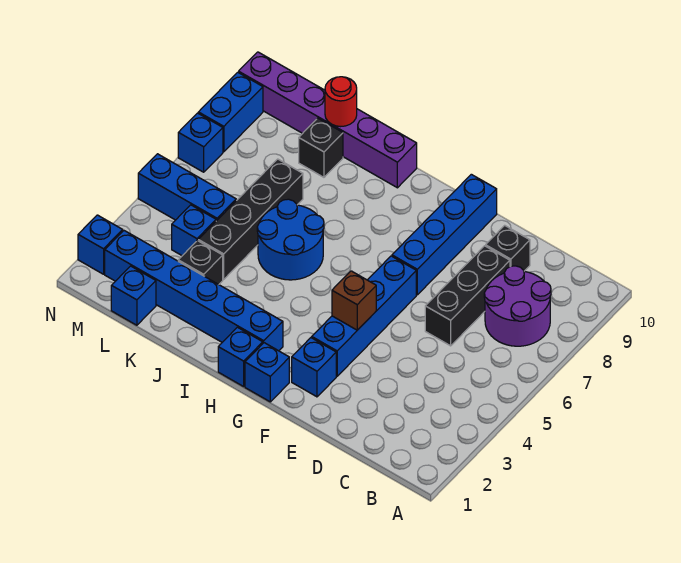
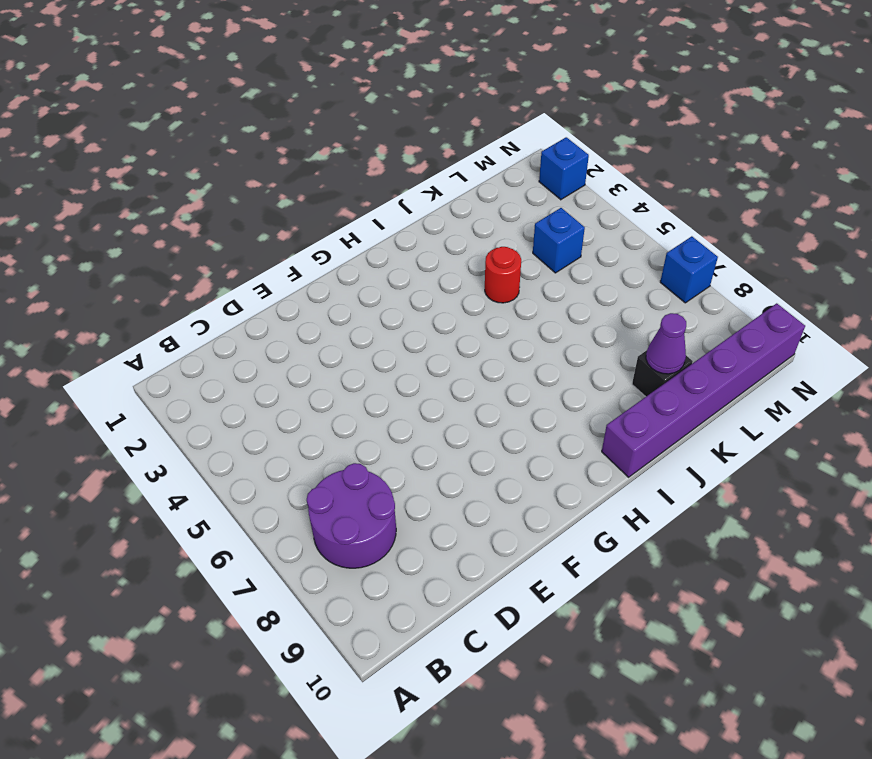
red 1x1 round brick [485,247,521,303] -> red 1x1 round brick moved to [325,77,357,127]
purple 1x1 cone [646,313,686,374] -> none
none -> black 1x3 brick [425,246,510,346]
none -> black 1x1 brick [486,225,530,271]
none -> blue 1x1 brick [292,338,336,397]

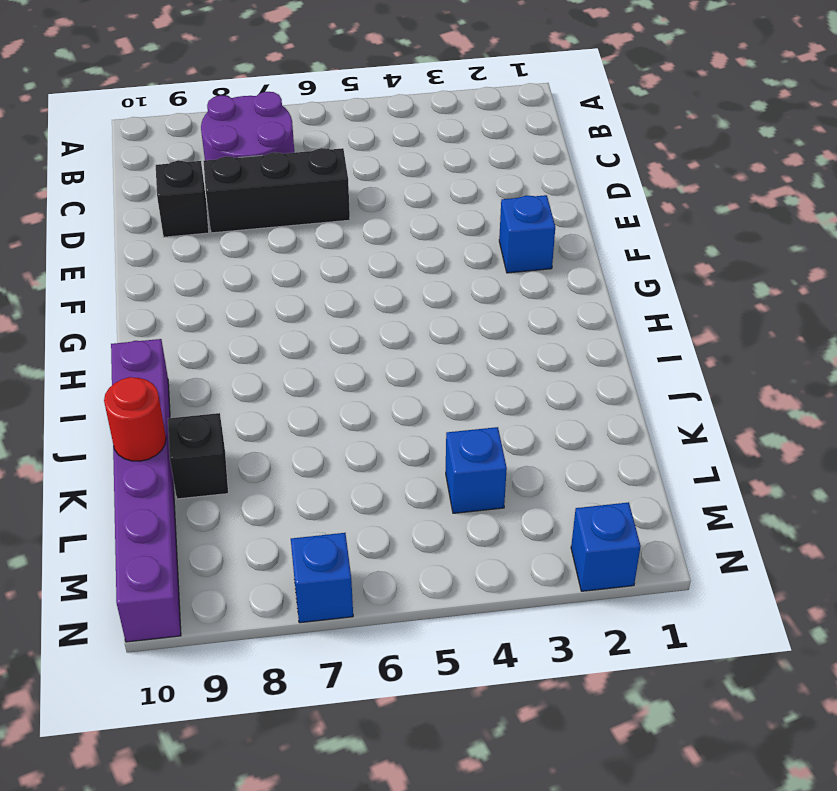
none -> blue 1x4 brick [312,256,416,376]
none -> blue 1x4 brick [392,174,497,295]
none -> blue 1x1 brick [245,343,289,402]

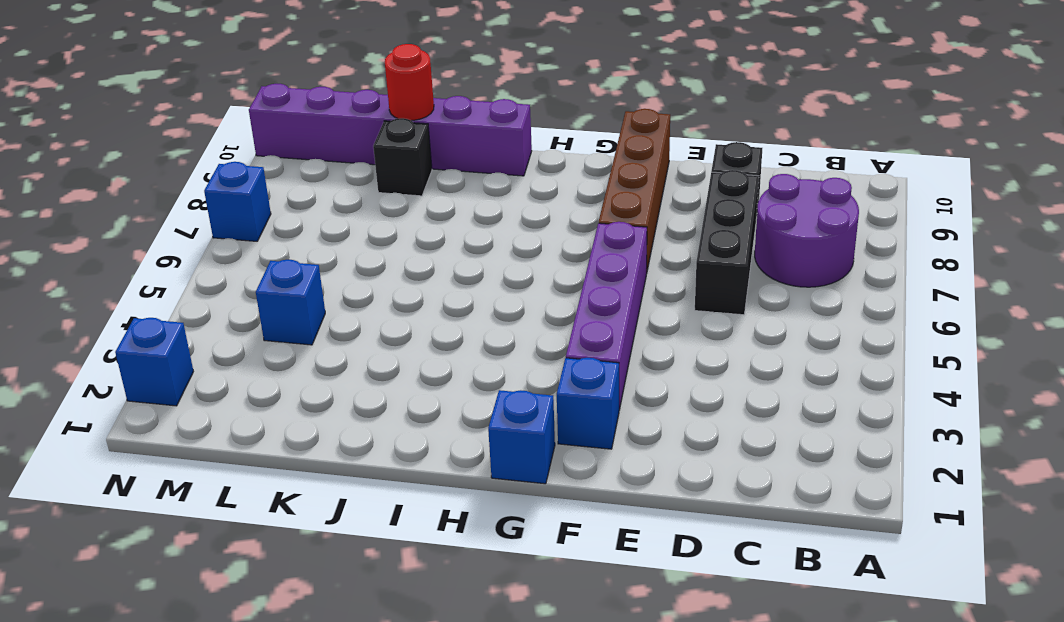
purple 1x4 brick [566,222,647,410] -> blue 1x4 brick [312,256,416,376]
brown 1x4 brick [599,109,670,274] -> blue 1x4 brick [392,174,497,295]
none -> blue 1x1 brick [218,327,263,386]
none -> blue 1x6 brick [105,231,283,351]
none -> blue 2x2 round brick [257,199,324,280]

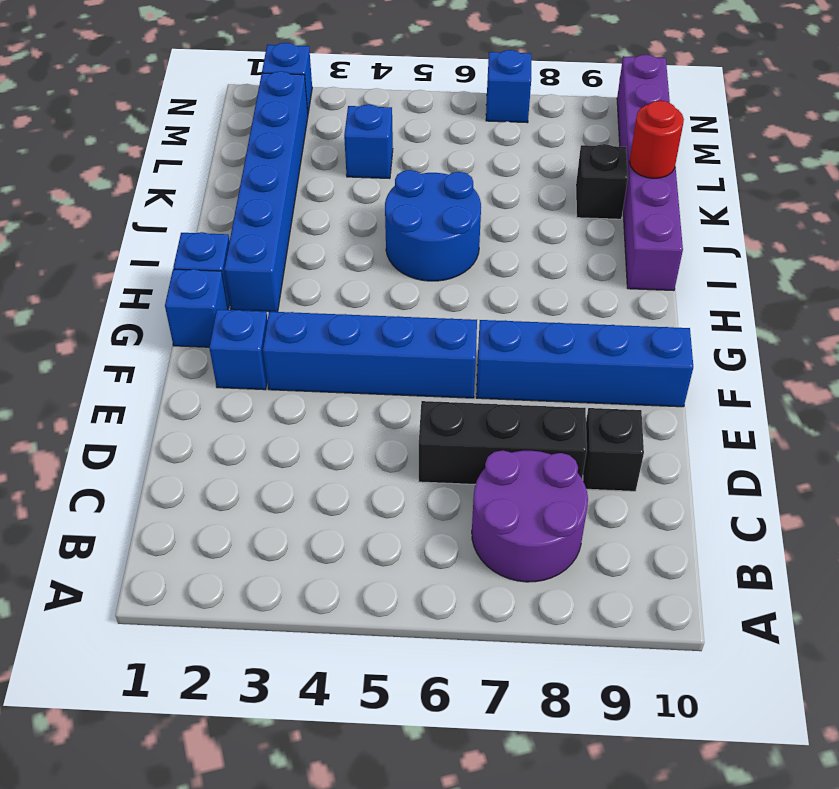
none -> black 1x1 brick [178,241,223,284]
none -> black 1x4 brick [198,159,303,279]
none -> blue 1x1 brick [111,266,156,325]

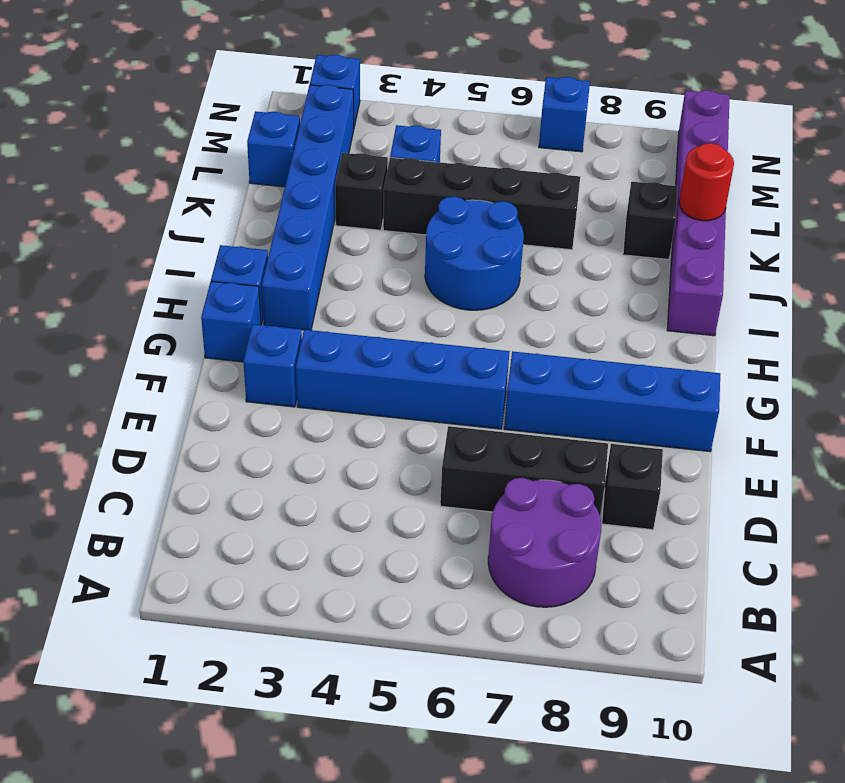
none -> blue 1x3 brick [138,154,236,221]
none -> blue 1x2 brick [198,72,263,152]
none -> brown 1x1 brick [332,271,376,330]

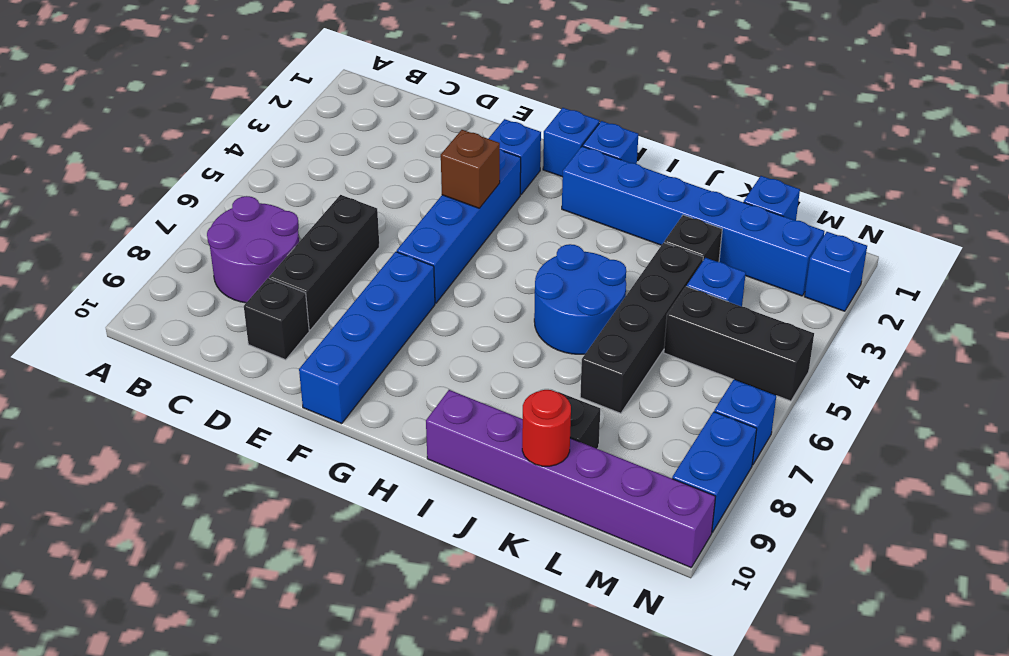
black 1x3 brick [664,286,814,401] -> blue 1x3 brick [138,154,236,221]

